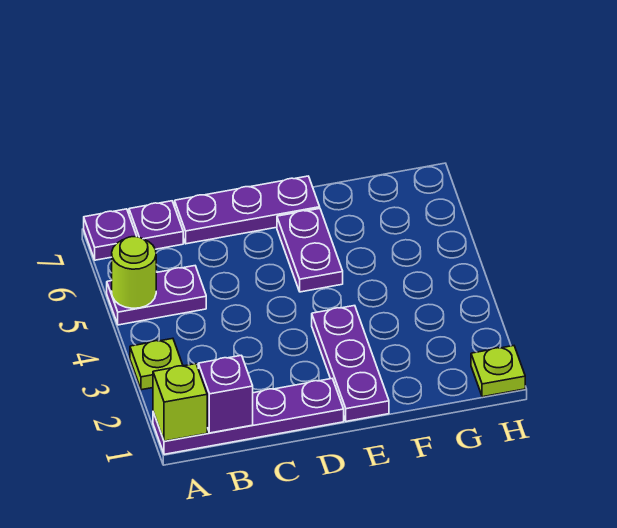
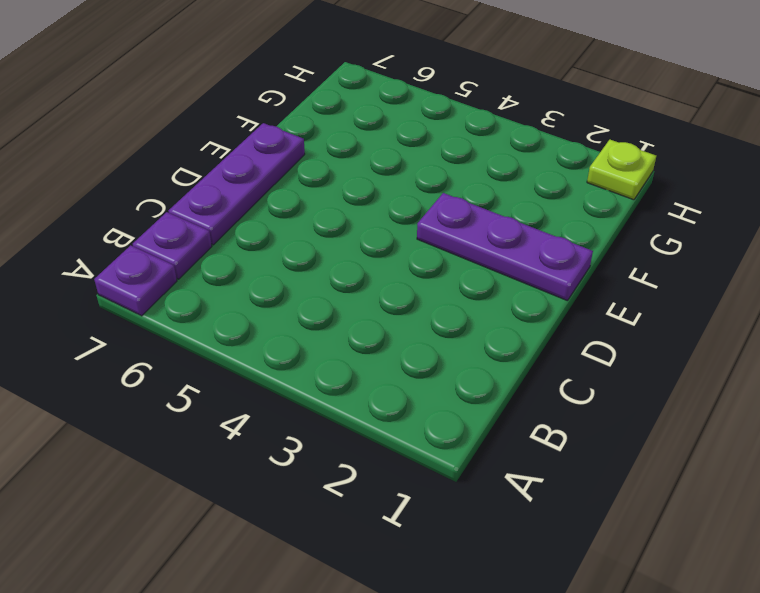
none -> purple 1x4 plate [153,379,344,454]
none -> lime 1x1 plate [130,338,183,390]
none -> purple 1x2 plate [107,266,206,325]

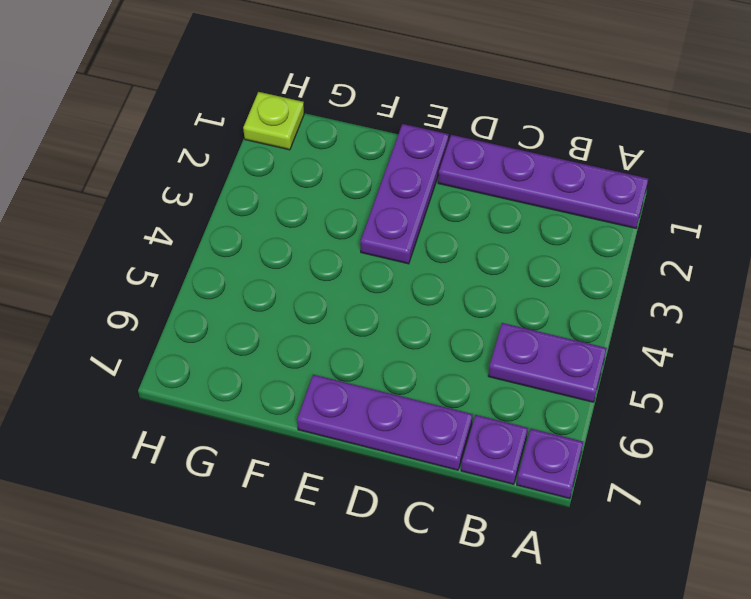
none -> lime 1x1 plate [130,338,183,390]
none -> purple 1x2 plate [277,209,343,292]
none -> lime 1x1 brick [153,364,207,441]

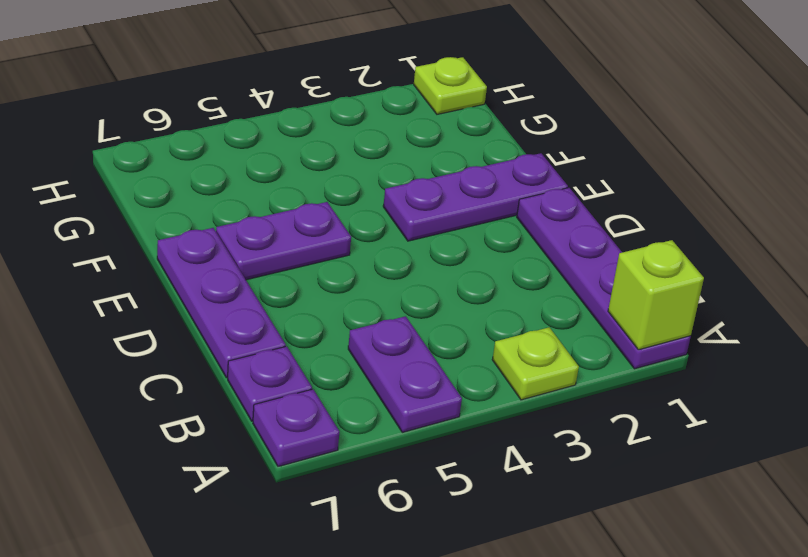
none -> lime 1x1 round brick [112,237,156,308]
none -> purple 1x1 brick [198,355,253,433]

